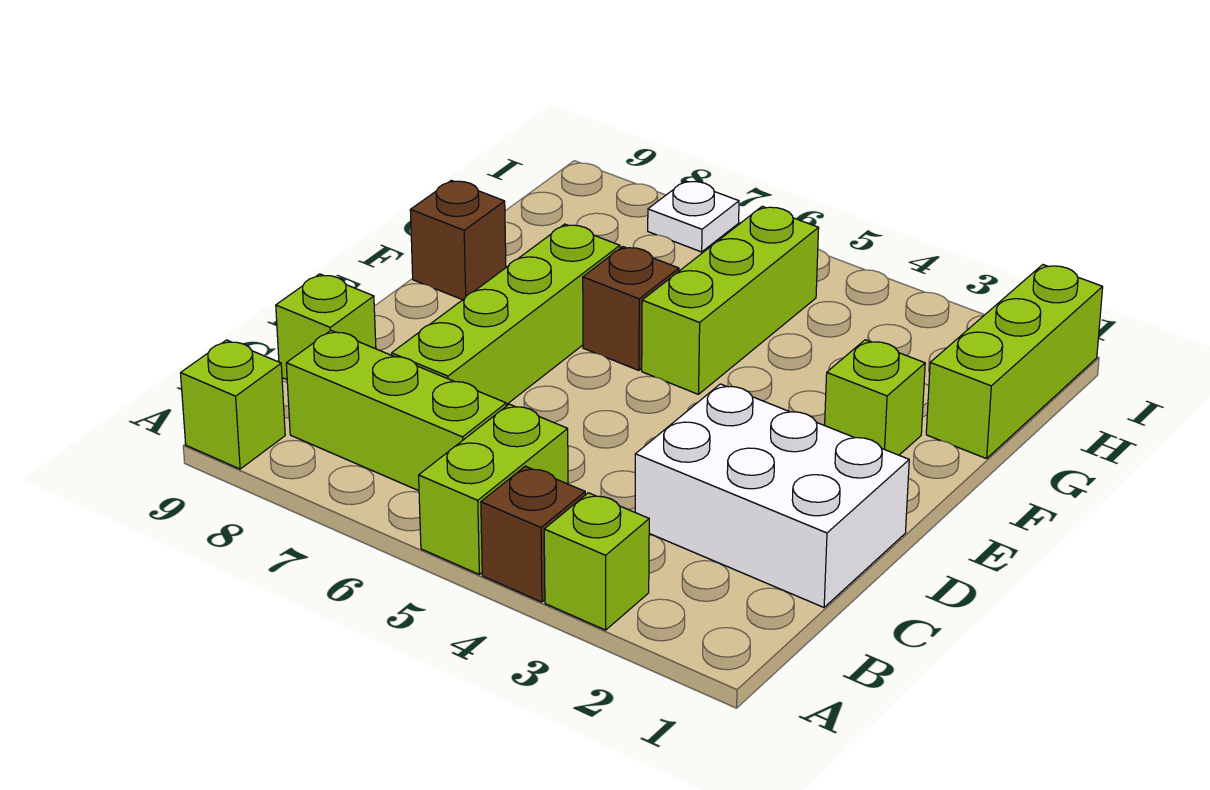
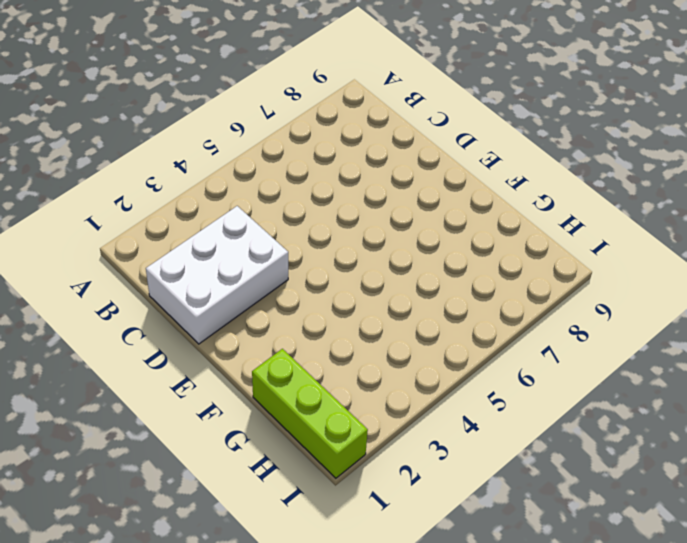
none -> lime 1x1 brick [544,493,649,630]
none -> brown 1x1 brick [481,466,585,602]
none -> lime 1x2 brick [419,404,568,574]

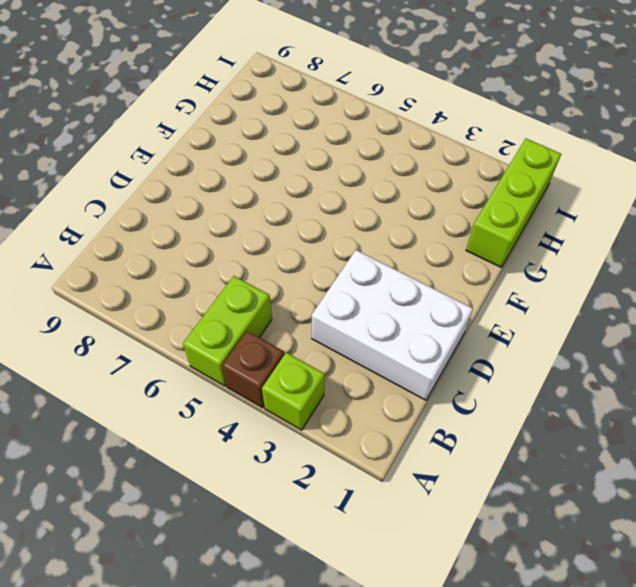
none -> lime 1x1 brick [181,340,285,469]
none -> lime 1x3 brick [286,331,506,491]
none -> lime 1x4 brick [392,224,620,405]

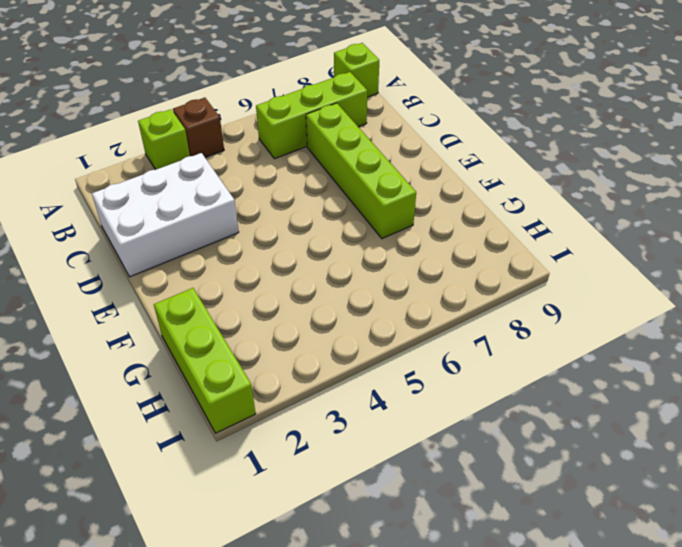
none -> lime 1x2 brick [419,404,568,574]
none -> lime 1x1 brick [276,274,376,380]
none -> lime 1x1 brick [825,340,925,455]

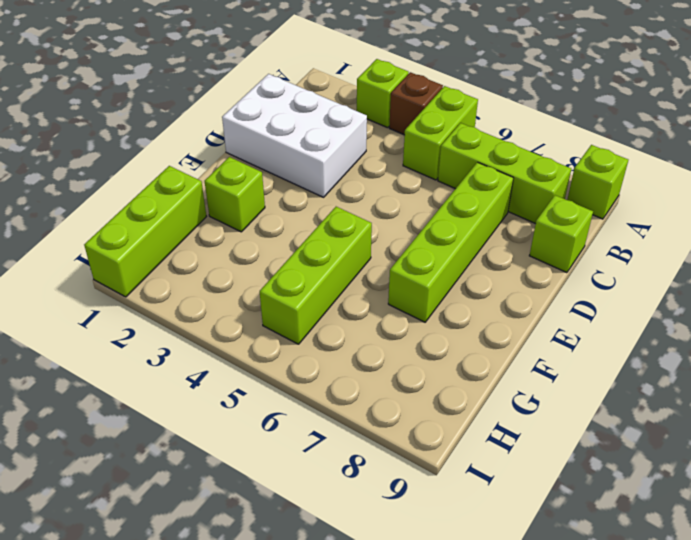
none -> brown 1x1 brick [583,247,679,370]
none -> brown 1x1 brick [410,180,506,300]
none -> white 1x1 plate [648,181,739,252]

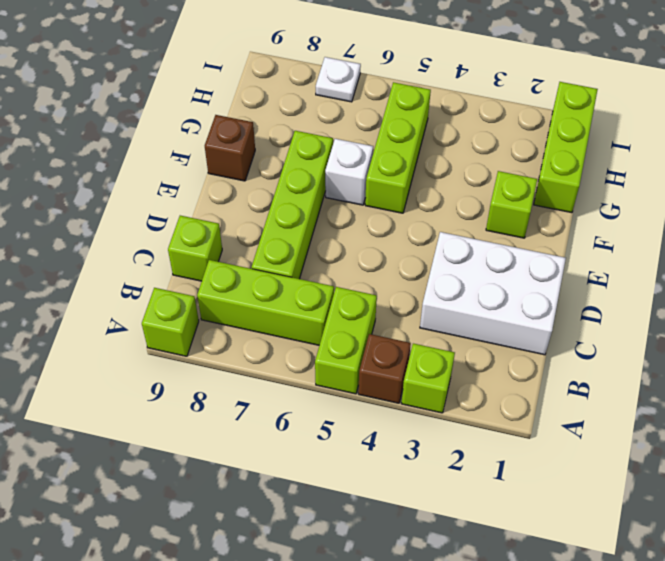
white 1x1 brick [325,139,373,205] -> brown 1x1 brick [583,247,679,370]

